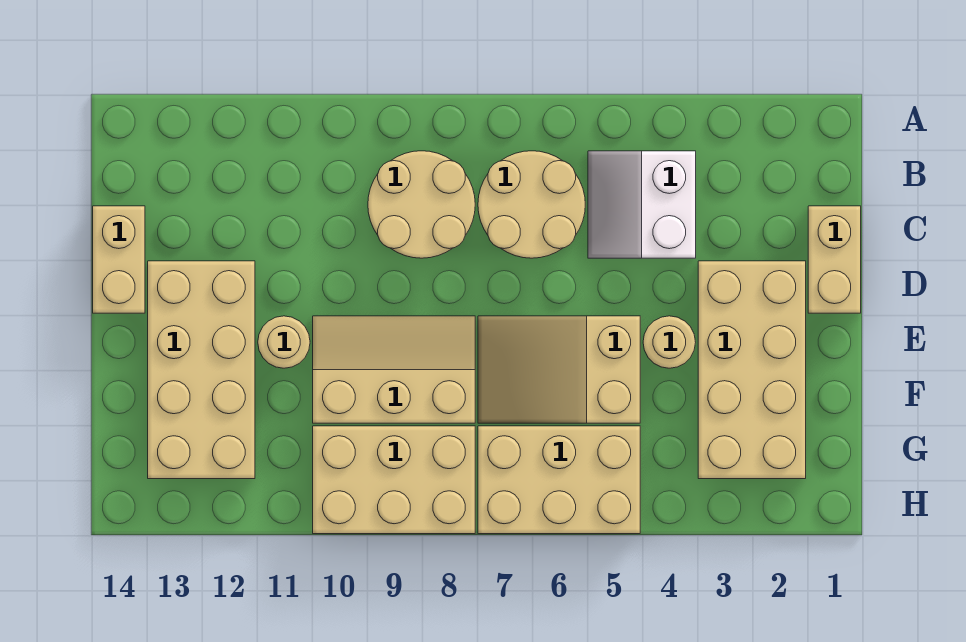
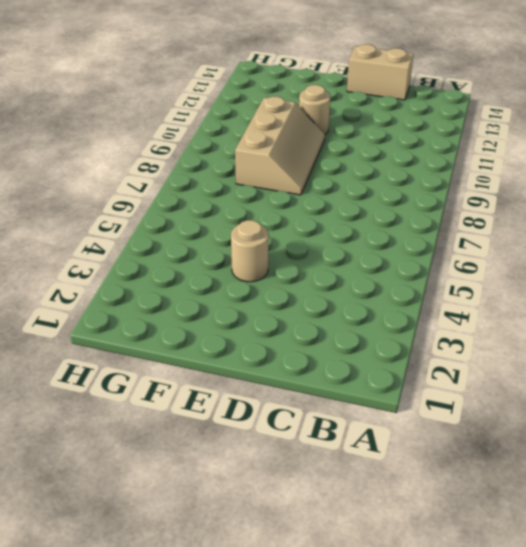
none -> white 2x2 slope [588,151,696,258]
none -> tan 2x2 round brick [478,151,585,258]
none -> tan 2x2 round brick [368,151,475,258]

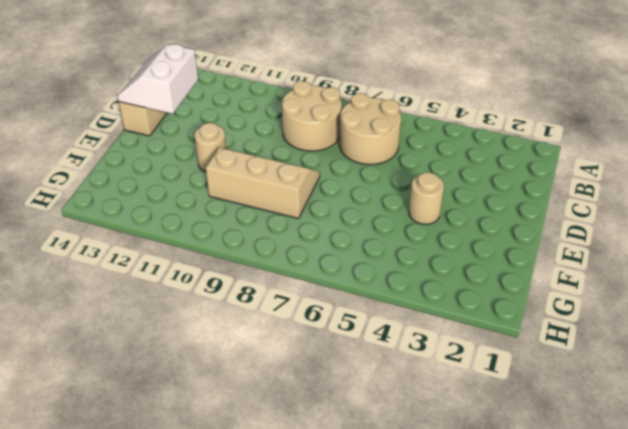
white 2x2 slope [118,44,198,114] -> white 2x2 slope moved to [588,151,696,258]
none -> tan 1x2 brick [808,206,861,313]
none -> tan 2x4 brick [698,261,806,479]
none -> tan 2x4 brick [148,261,255,479]

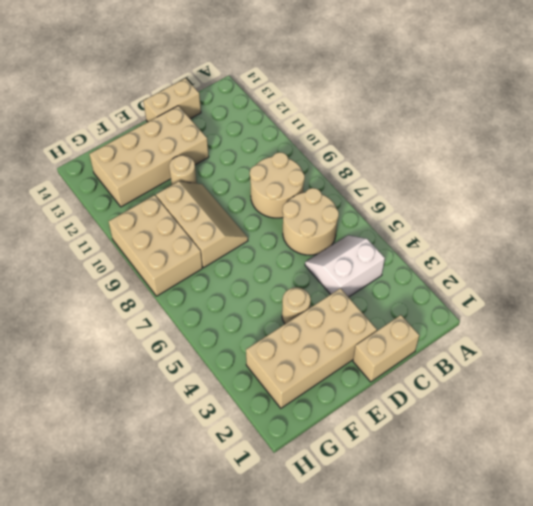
none -> tan 2x3 slope [478,316,640,423]
none -> tan 2x3 brick [478,426,640,534]

